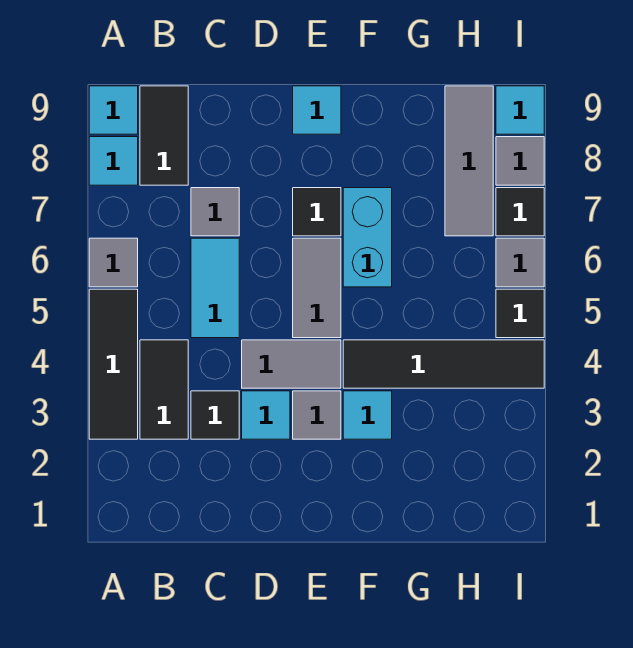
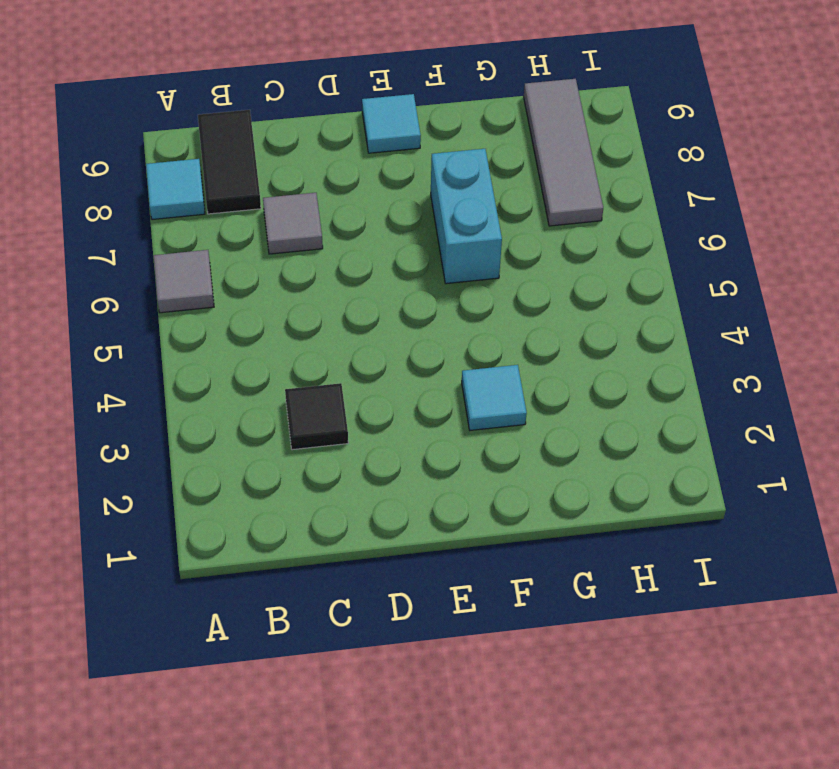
none -> black 1x3 tile [89,289,138,439]
none -> cyan 1x1 tile [89,86,138,134]
none -> black 1x2 tile [140,340,188,439]

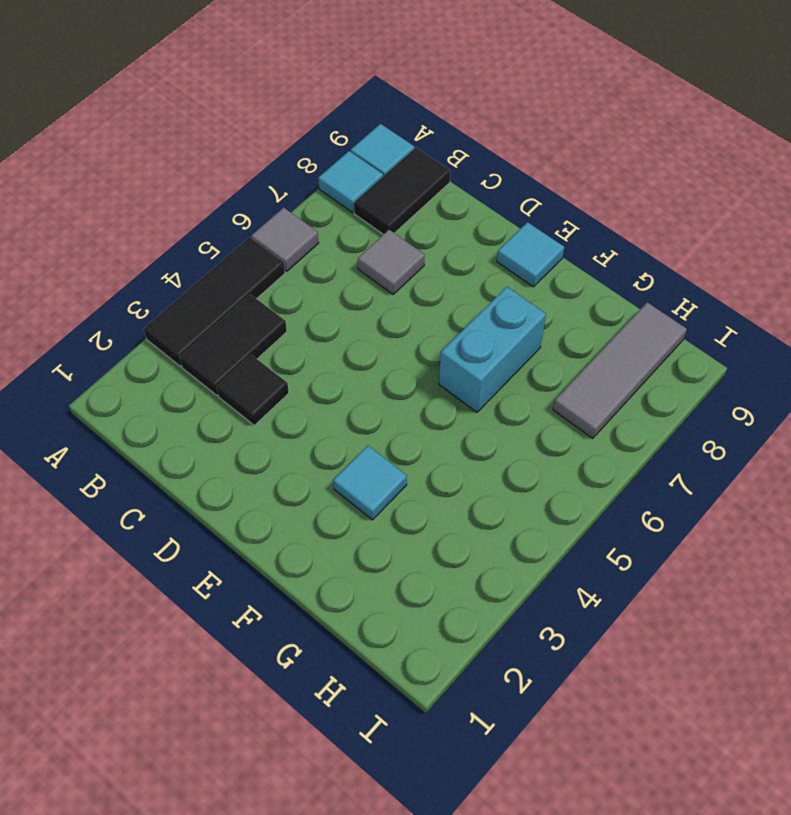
none -> cyan 1x2 tile [191,238,239,338]
none -> cyan 1x1 tile [242,391,290,439]
none -> grey 1x2 tile [242,340,341,388]

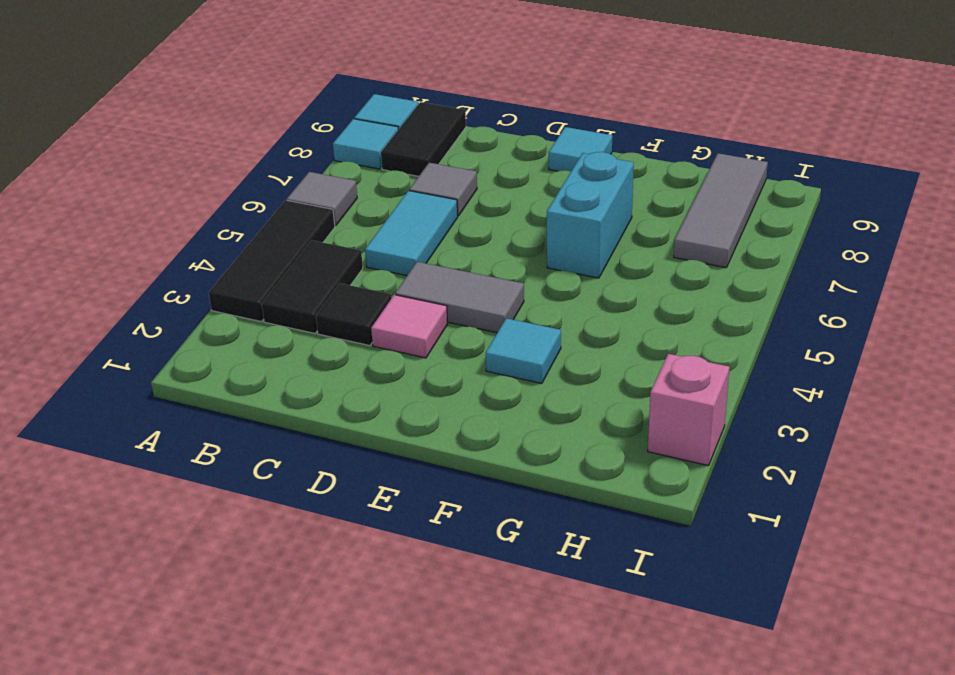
pink 1x1 tile [371,295,448,358] -> cyan 1x1 tile [242,391,290,439]
pink 1x1 brick [648,354,729,466] -> none
none -> grey 1x1 tile [293,391,341,439]
none -> grey 1x2 tile [293,238,341,338]
none -> black 1x1 tile [293,188,341,236]

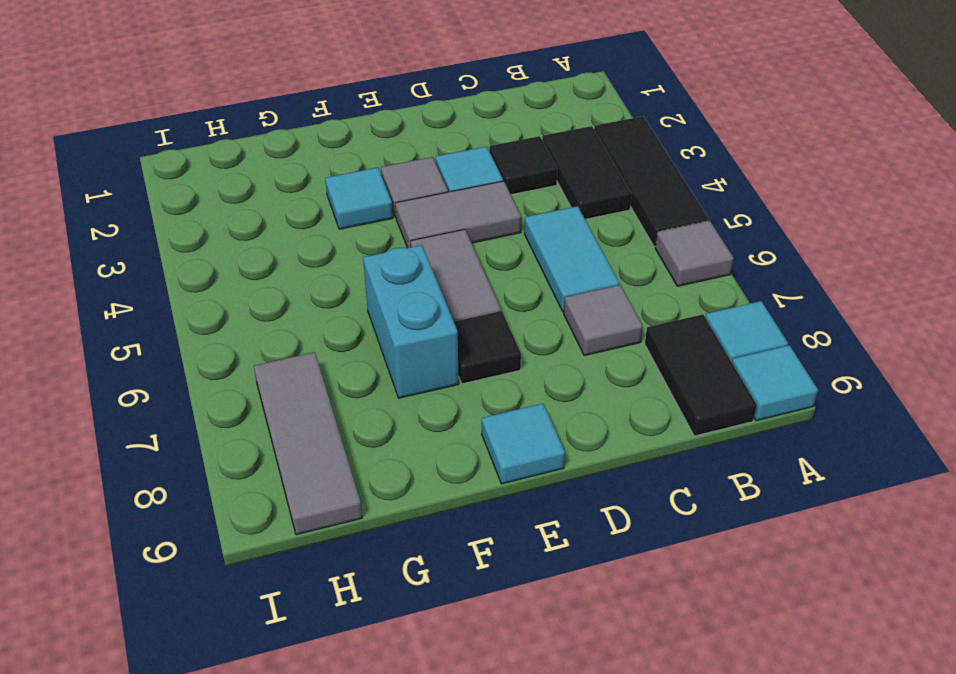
none -> black 1x4 tile [343,340,544,388]
none -> black 1x1 tile [496,289,544,338]
none -> grey 1x1 tile [496,238,544,287]

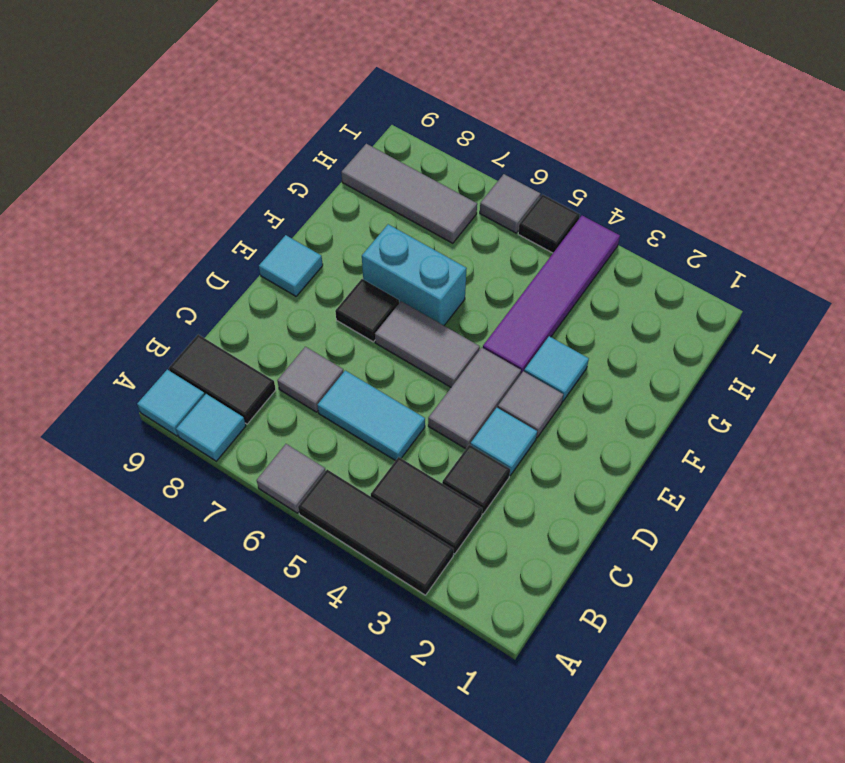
purple 1x4 tile [483,216,620,373] -> black 1x4 tile [343,340,544,388]
none -> black 1x1 tile [496,188,544,236]
none -> grey 1x1 tile [496,137,544,185]
none -> cyan 1x1 tile [496,86,544,134]

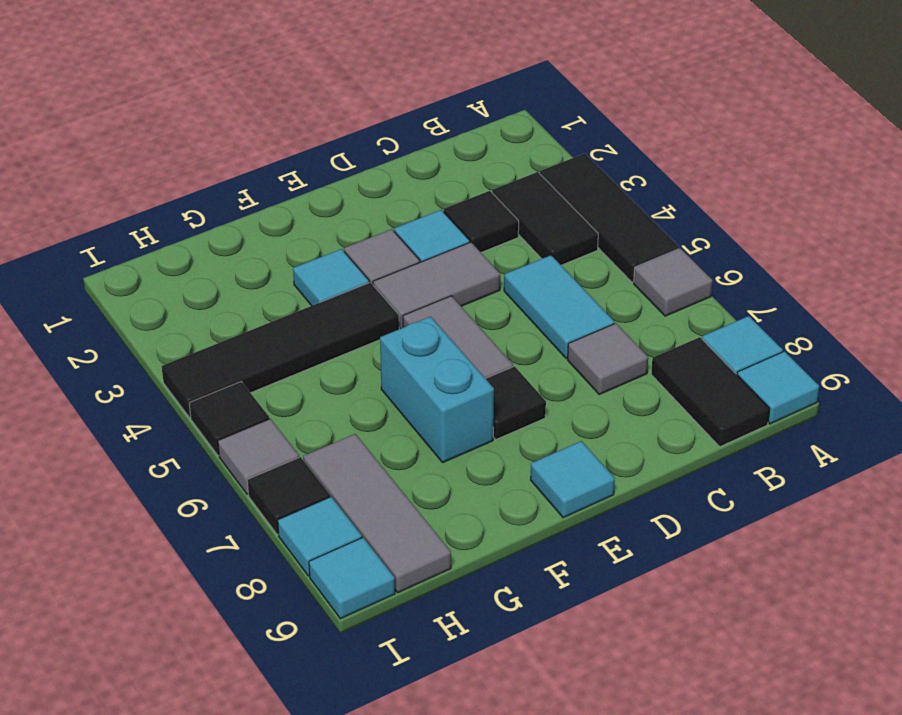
cyan 1x1 tile [278,497,362,576] -> grey 1x1 tile [496,137,544,185]

